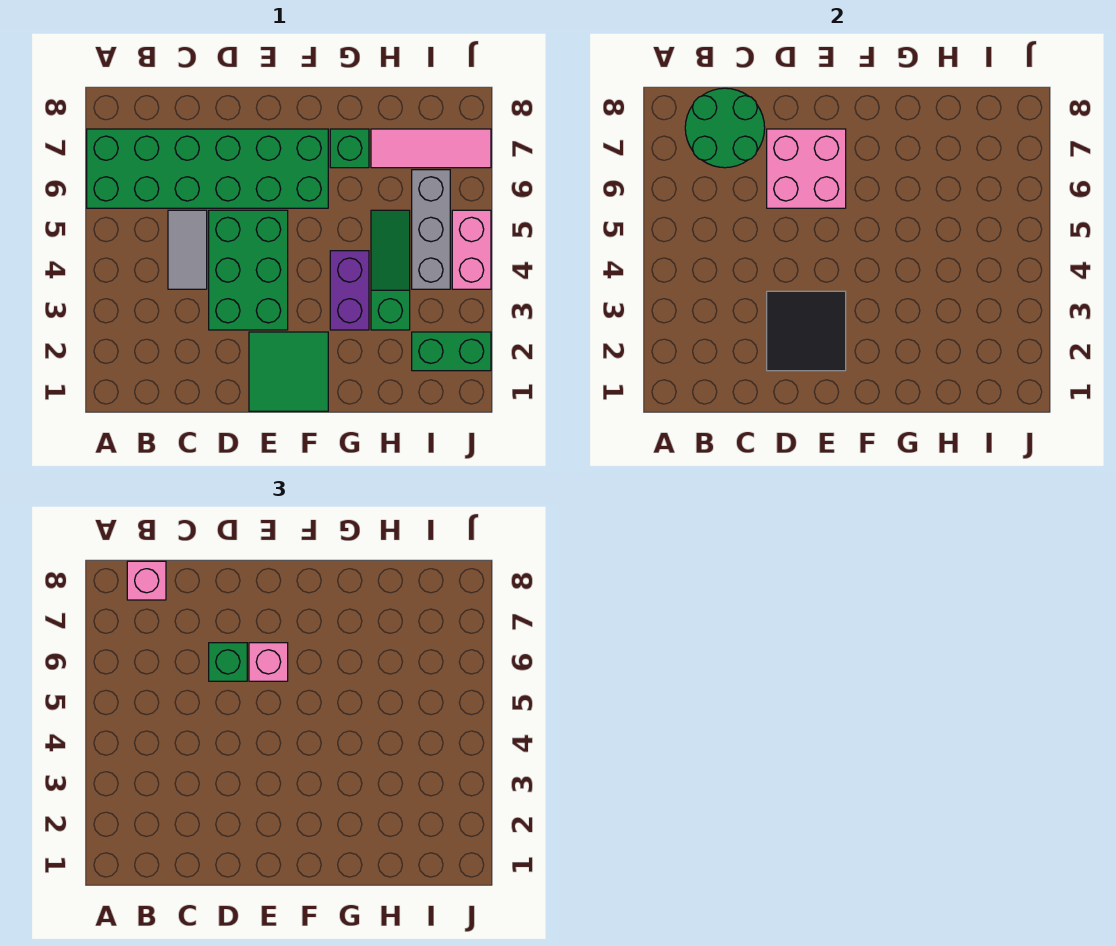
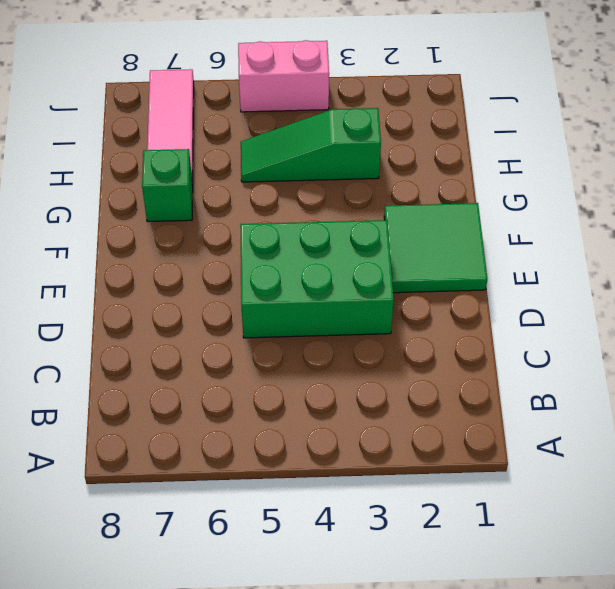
none -> green 2x6 brick [87,129,328,208]
none -> grey 1x2 tile [168,210,207,289]
none -> purple 1x2 brick [330,251,369,330]

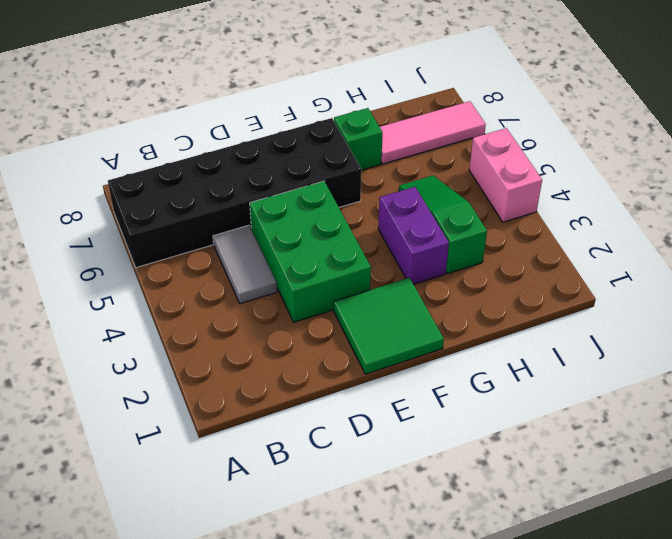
black 2x6 brick [108,118,361,268] -> green 2x6 brick [87,129,328,208]
none -> green 1x2 brick [412,332,491,371]
none -> grey 1x3 brick [412,170,450,289]
none -> green 2x2 round brick [685,88,765,168]

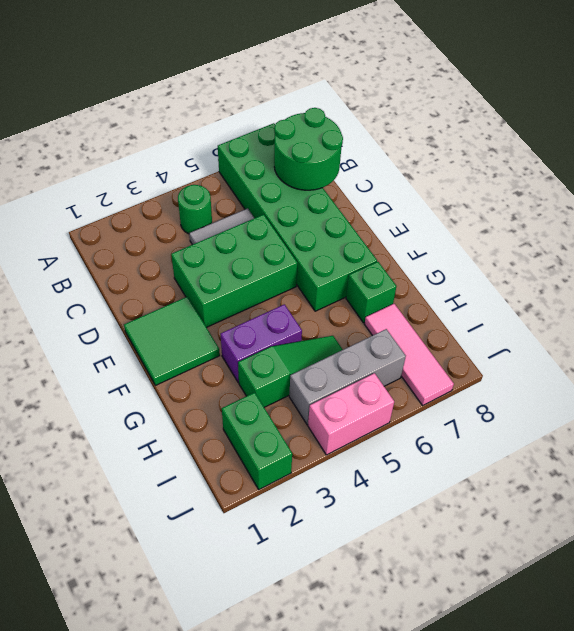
green 1x1 round brick [178,185,212,234] -> none
none -> black 2x2 tile [767,291,846,371]
none -> pink 2x2 brick [767,129,846,208]
none -> pink 1x1 brick [127,561,166,600]

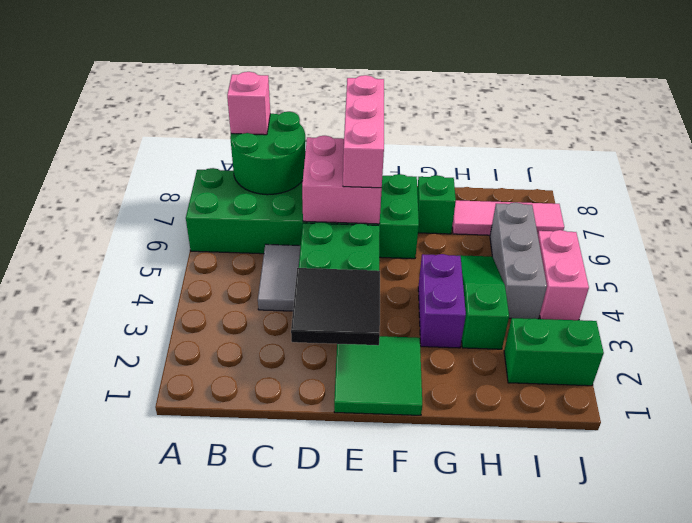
pink 1x3 brick [343,75,384,188] -> pink 1x1 brick [249,643,288,681]
none -> green 1x1 brick [209,643,247,681]

